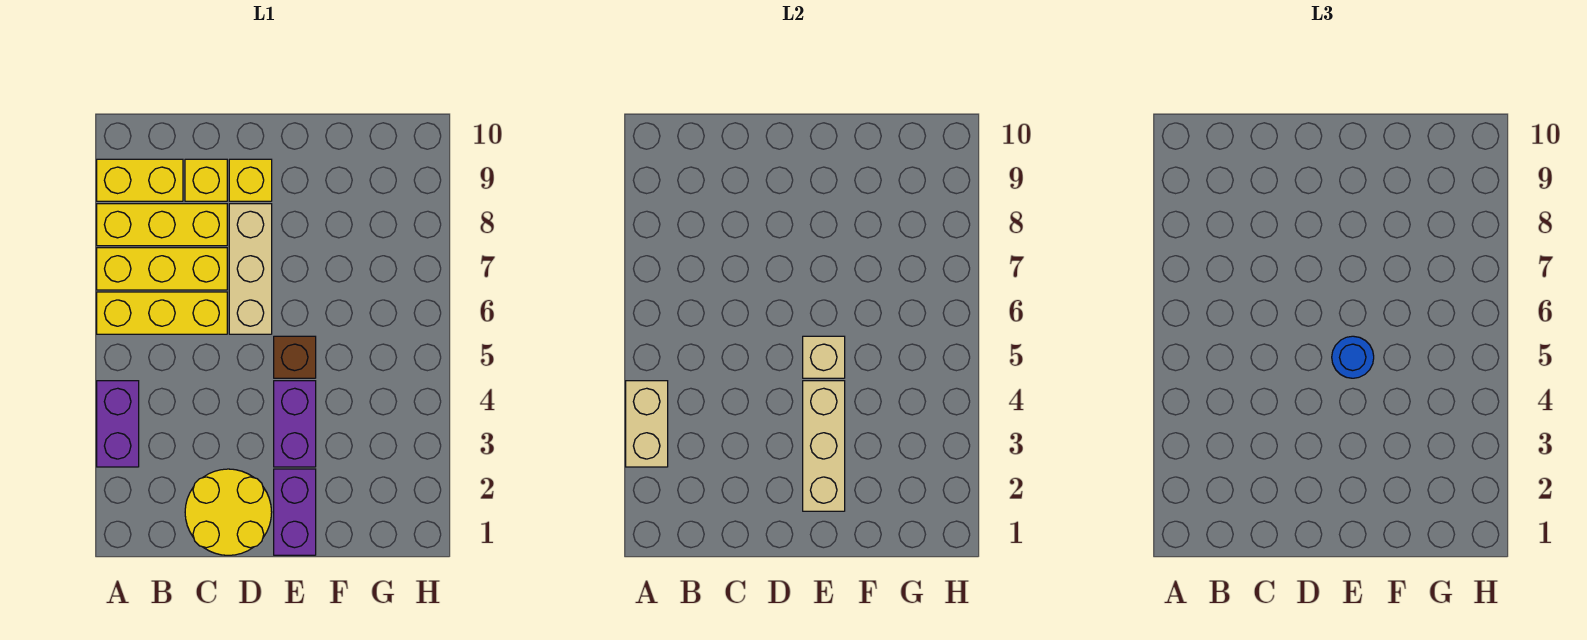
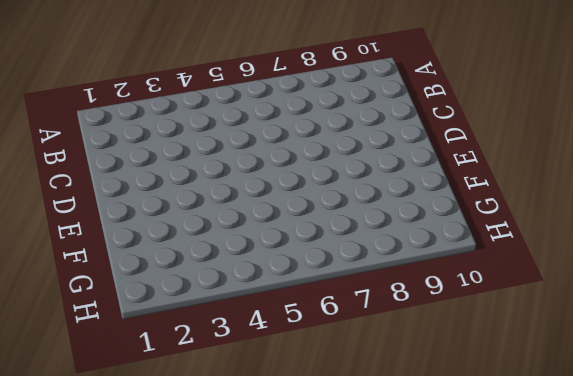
none -> purple 1x2 brick [97,381,139,467]
none -> yellow 1x3 brick [97,292,227,334]
none -> yellow 1x3 brick [97,248,227,290]

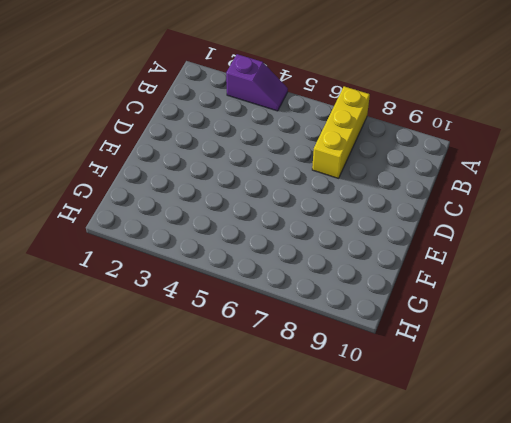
purple 1x2 slope [226,54,288,111] -> purple 1x2 brick [97,381,139,467]
none -> yellow 1x3 brick [97,292,227,334]
none -> yellow 1x3 brick [97,204,227,246]
none -> yellow 1x2 brick [97,159,183,201]

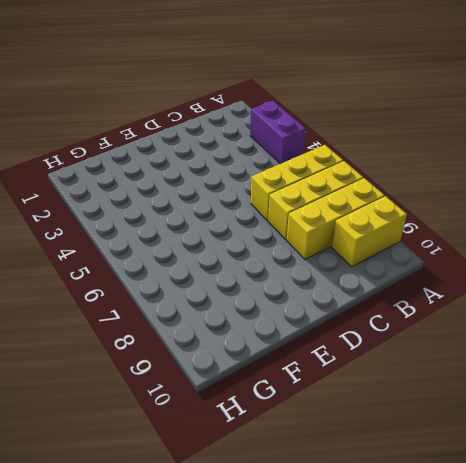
none -> yellow 2x2 round brick [185,469,272,555]
none -> yellow 1x1 brick [185,159,227,201]
none -> tan 1x3 brick [229,204,272,334]

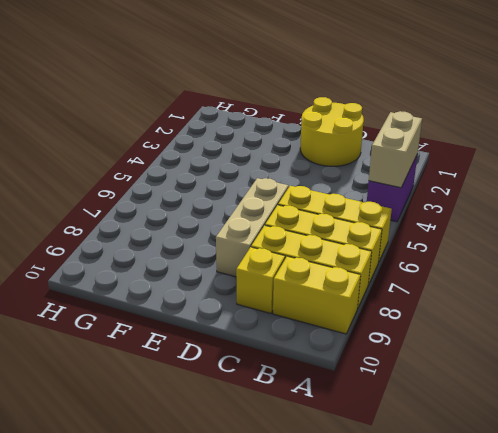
none -> yellow 1x1 brick [229,159,272,201]
none -> purple 1x2 brick [274,469,316,555]
none -> purple 1x2 brick [274,381,316,467]

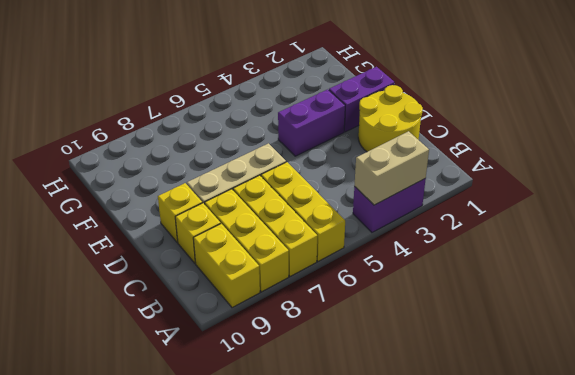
none -> brown 1x1 brick [274,336,316,378]
none -> tan 1x3 brick [803,381,845,511]
none -> tan 1x1 brick [803,336,845,378]

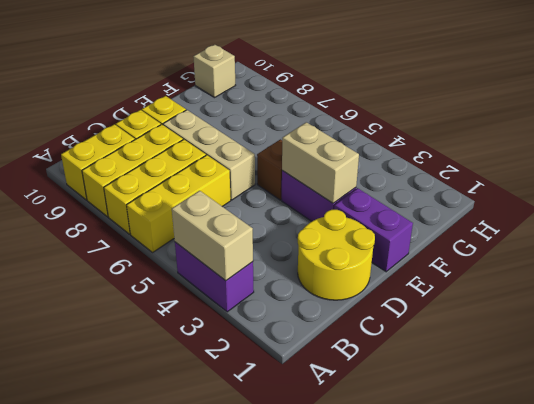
tan 1x2 brick [282,122,359,203] -> tan 1x3 brick [803,381,845,511]
tan 1x1 brick [193,45,236,98] -> tan 1x1 brick moved to [803,336,845,378]
none -> blue 1x1 round brick [1332,336,1374,378]

